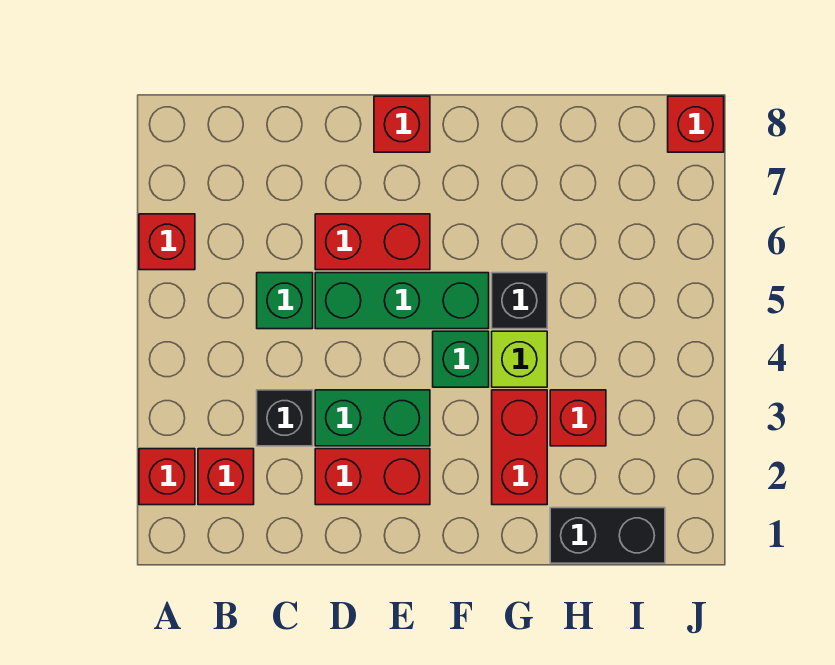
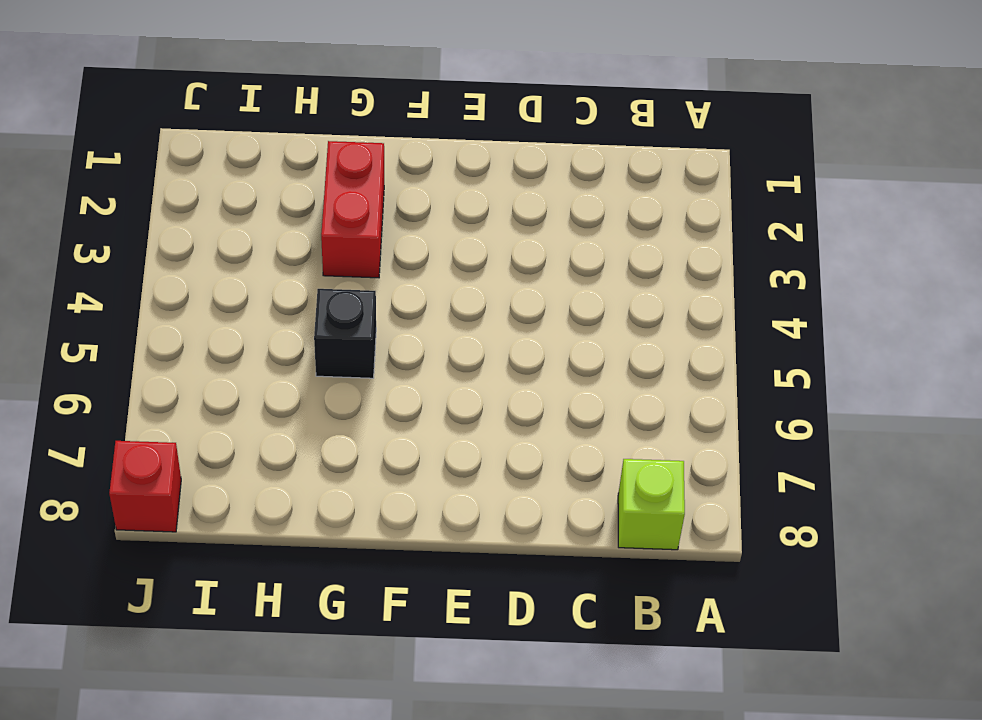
lime 1x1 brick [618,459,685,550] -> lime 1x1 brick moved to [492,331,547,387]
none -> red 1x1 brick [139,449,195,505]
none -> red 1x1 brick [139,214,195,270]
none -> red 1x1 brick [198,449,254,505]

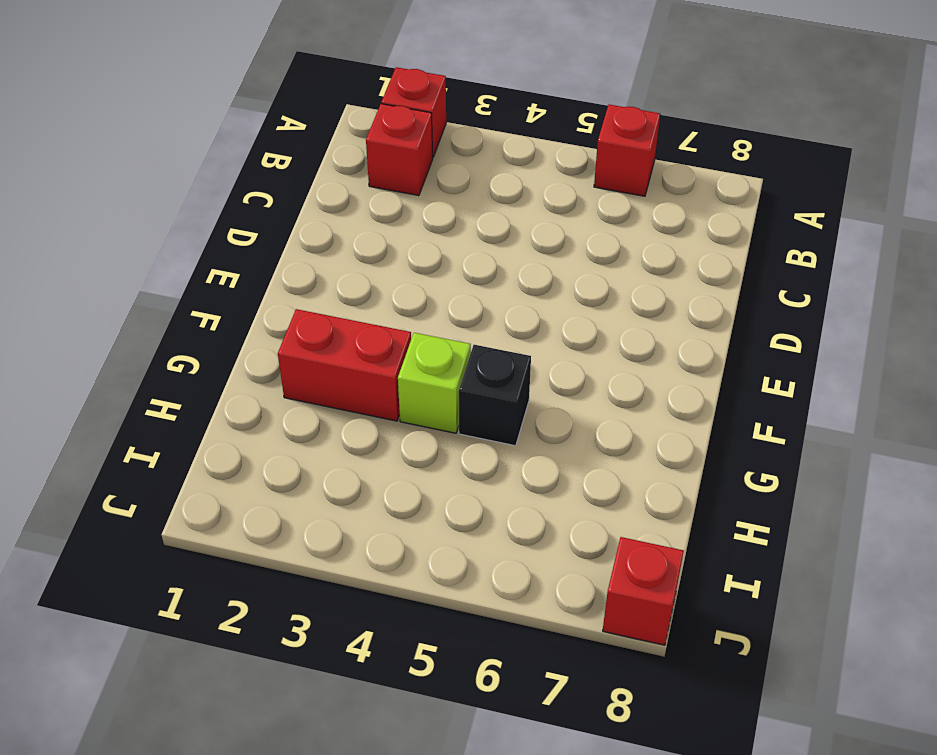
none -> black 1x1 brick [257,390,313,446]
none -> green 1x1 brick [257,273,313,329]
none -> red 1x2 brick [315,449,430,505]

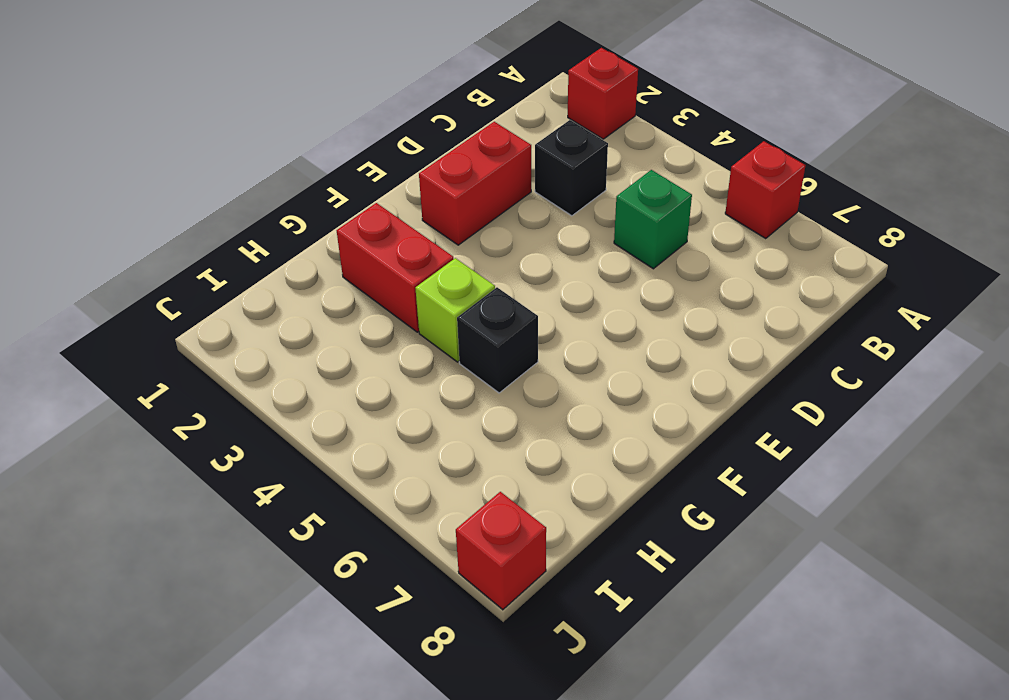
none -> red 1x1 brick [198,449,254,505]
none -> green 1x2 brick [315,390,430,446]
none -> green 1x3 brick [315,273,489,329]

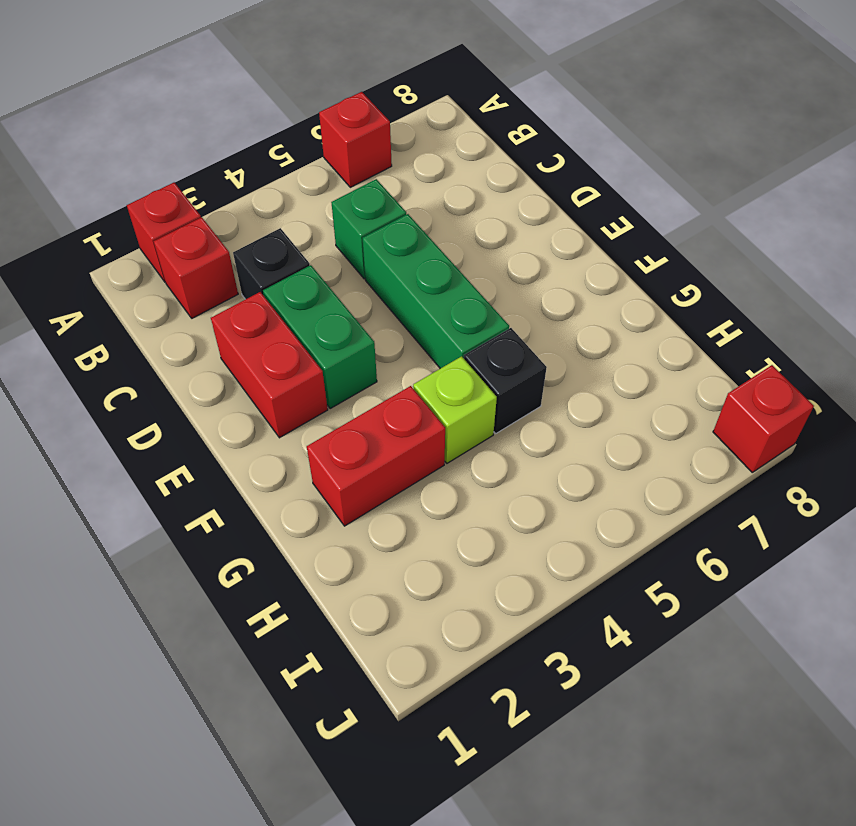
none -> red 1x2 brick [315,214,430,270]
none -> red 1x1 brick [374,96,430,152]
none -> green 1x1 brick [433,331,489,387]

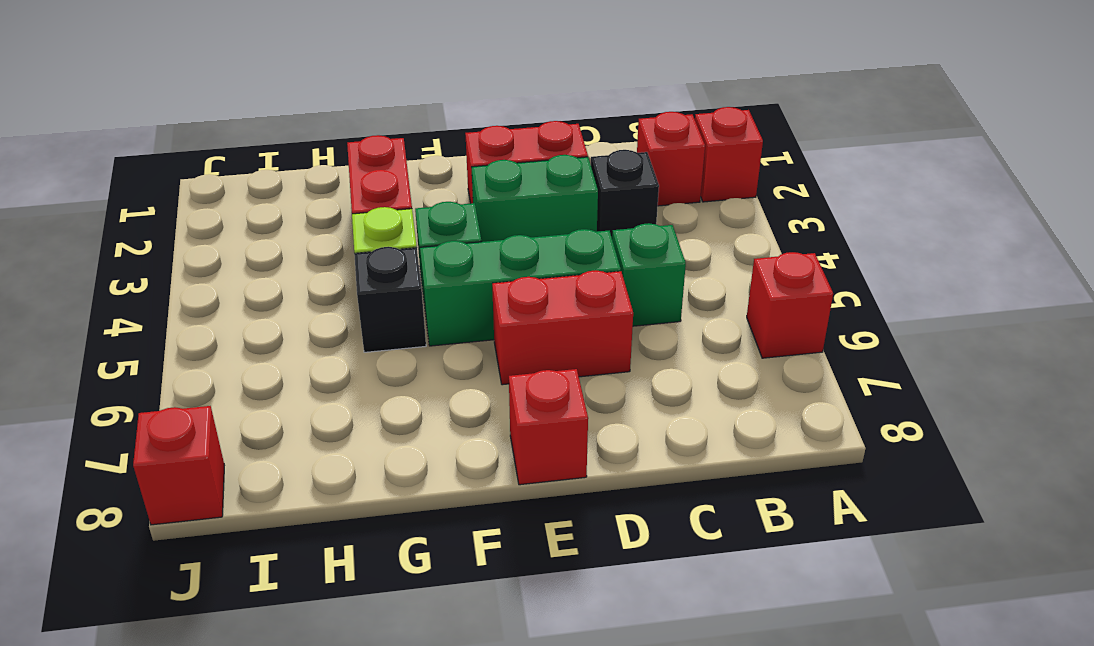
none -> black 1x2 brick [550,508,665,563]
none -> red 1x1 brick [550,390,606,446]

